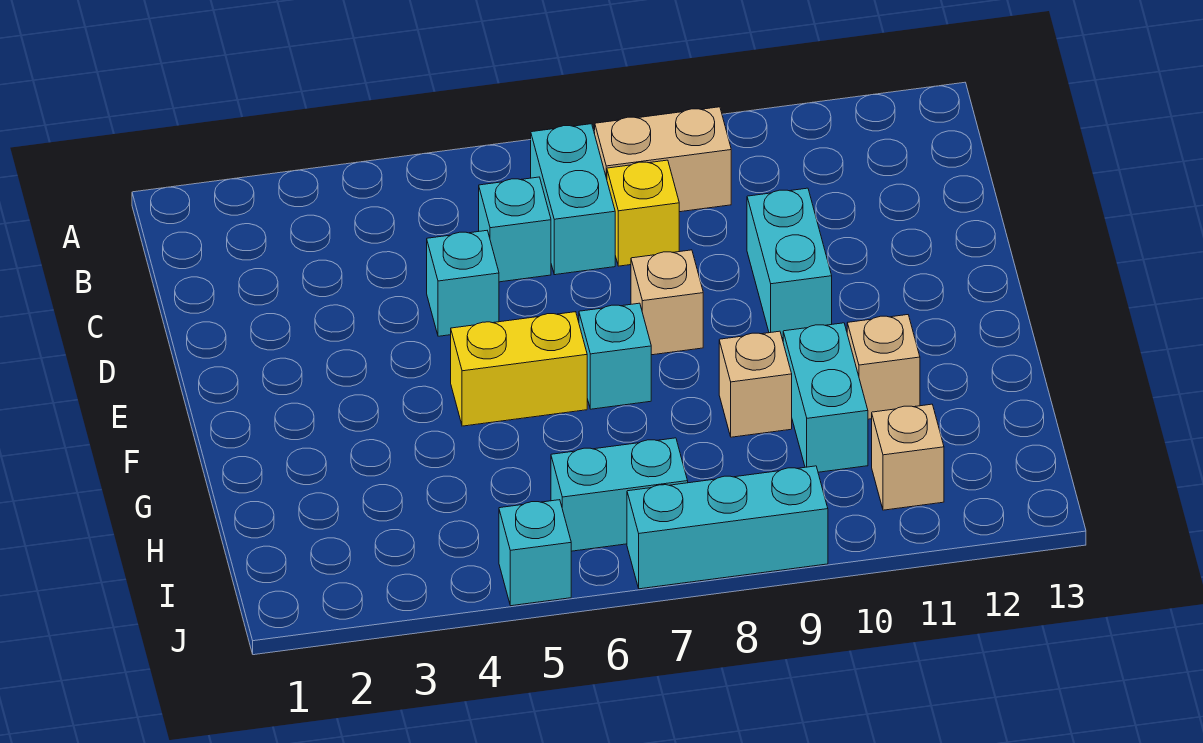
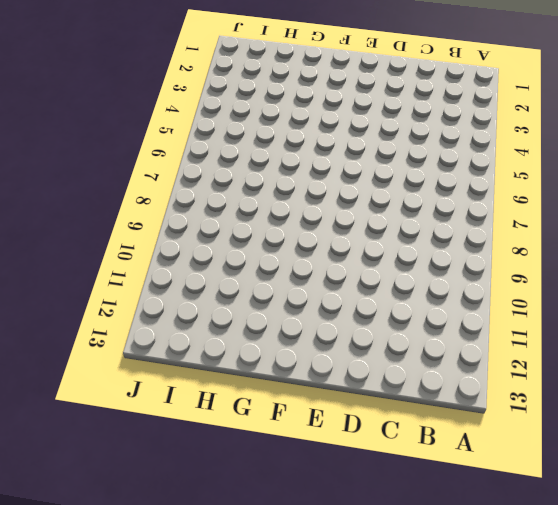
none -> cyan 1x2 brick [531,124,615,275]
none -> tan 1x2 brick [595,107,731,212]
none -> cyan 1x1 brick [479,177,551,282]

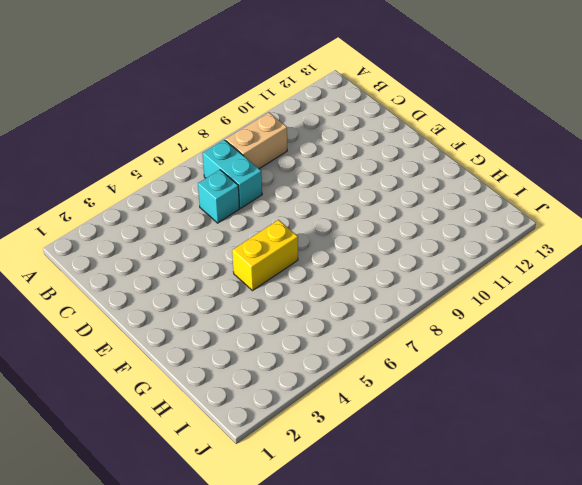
none -> yellow 1x1 brick [607,160,679,266]
none -> cyan 1x1 brick [427,231,499,336]
none -> cyan 1x2 brick [747,188,832,338]

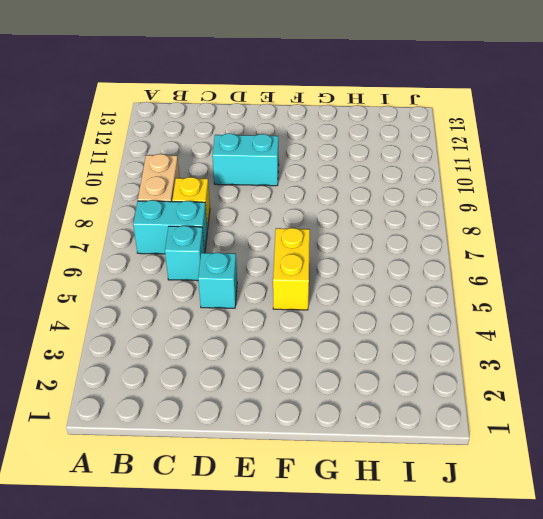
none -> tan 1x1 brick [631,250,703,355]
none -> cyan 1x1 brick [579,303,651,409]
none -> tan 1x1 brick [719,331,792,437]

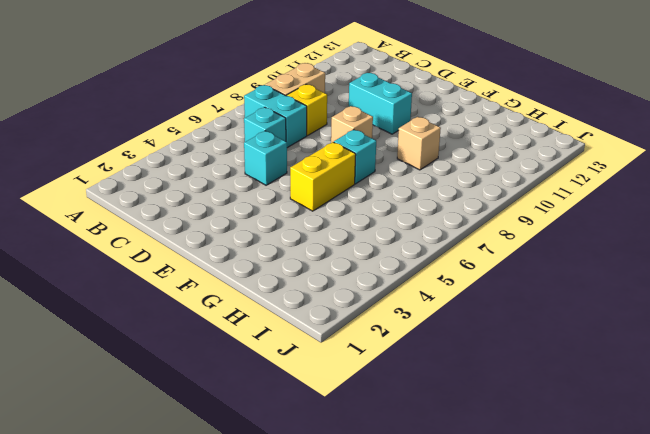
none -> cyan 1x2 brick [783,323,868,472]
none -> tan 1x1 brick [847,315,920,419]
none -> cyan 1x2 brick [551,438,688,551]

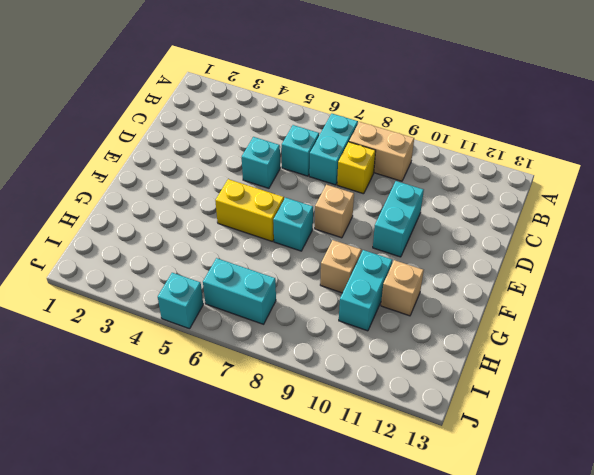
none -> tan 1x1 brick [872,404,944,510]
none -> cyan 1x3 brick [627,466,828,589]

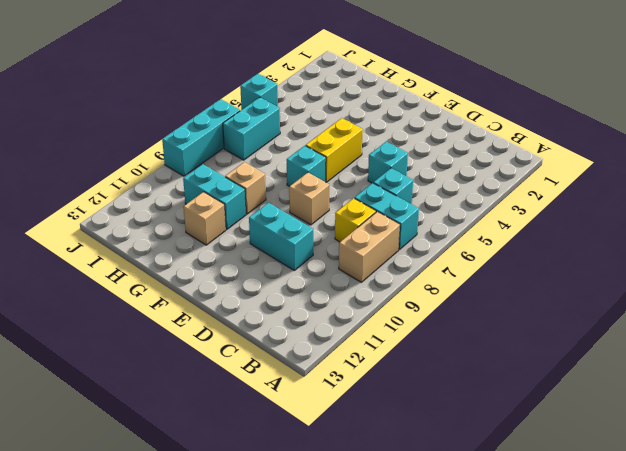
none -> tan 1x1 brick [872,404,944,510]

